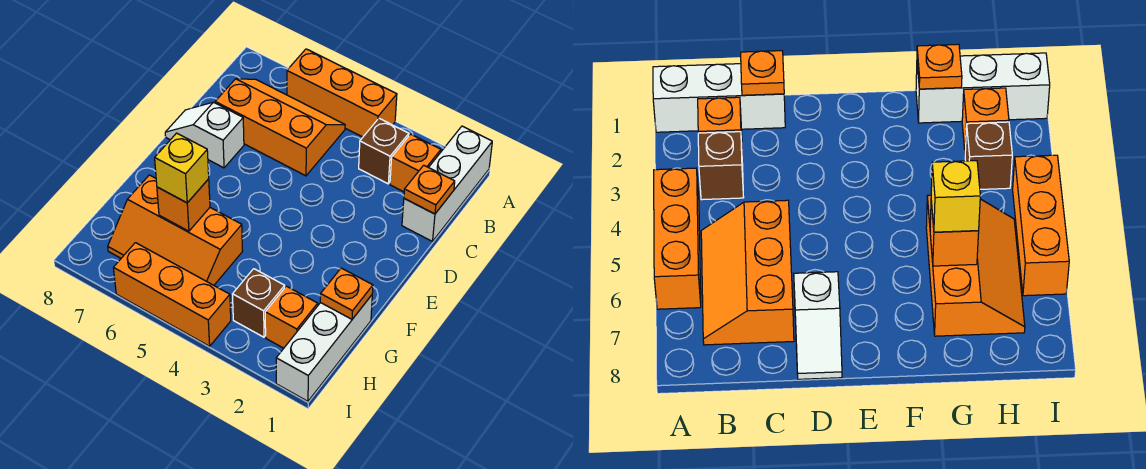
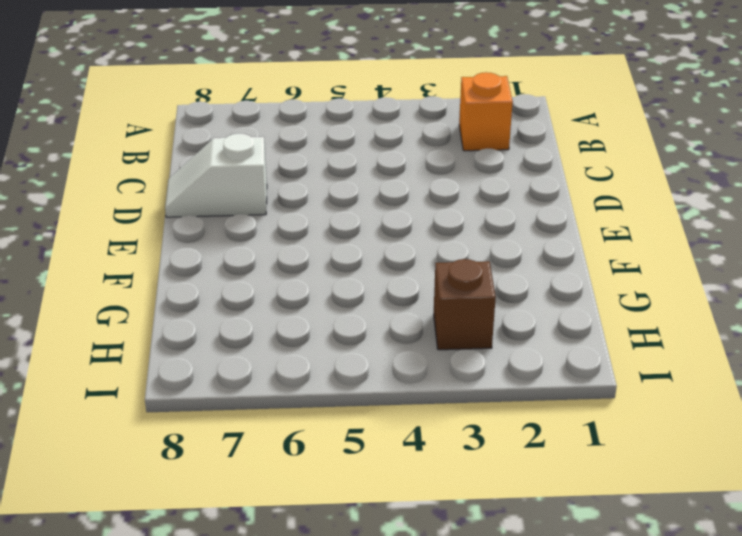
none -> white 1x3 brick [402,126,492,242]
none -> orange 1x3 brick [287,49,397,137]
none -> brown 1x1 brick [359,118,409,184]

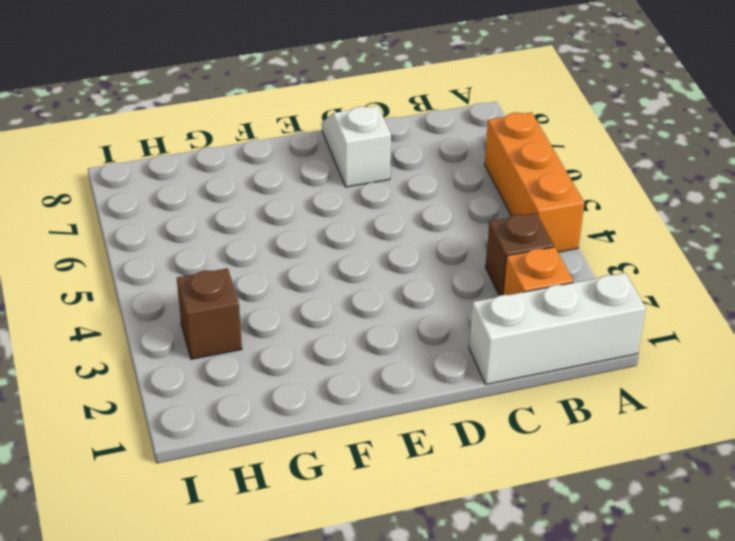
none -> orange 2x3 slope [215,79,345,176]
none -> white 1x3 brick [276,295,372,401]
none -> orange 2x3 slope [108,175,243,285]

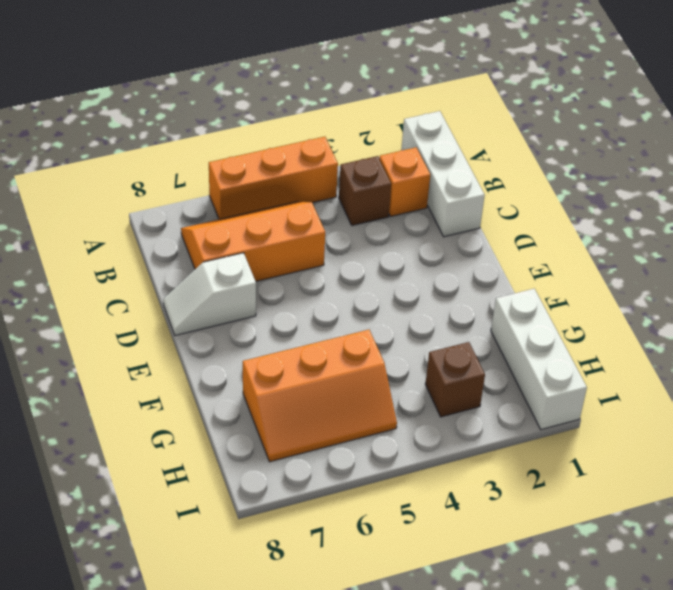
none -> orange 1x1 brick [265,286,318,348]
none -> orange 1x3 brick [114,243,231,346]
none -> orange 1x1 plate [404,165,455,214]

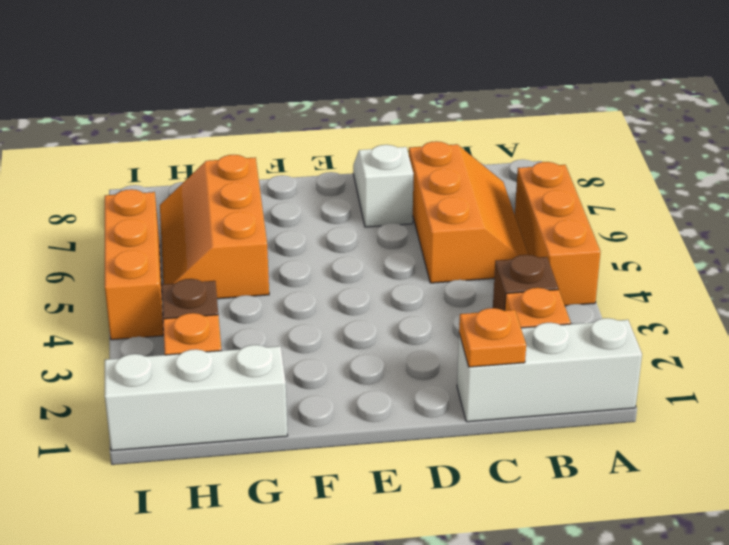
none -> orange 1x1 plate [320,268,373,319]
none -> orange 1x1 brick [157,179,210,231]
none -> yellow 1x1 brick [155,133,209,203]

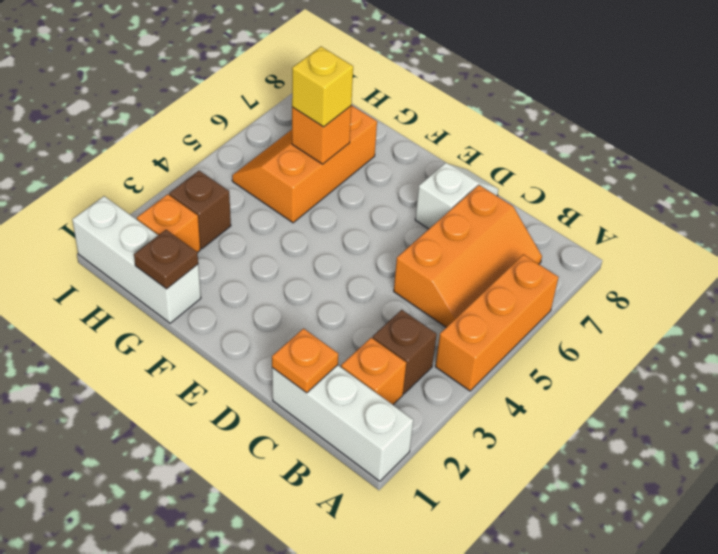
brown 1x1 plate [134,230,198,289] -> orange 1x1 plate [320,268,373,319]
none -> orange 1x3 brick [114,243,231,346]

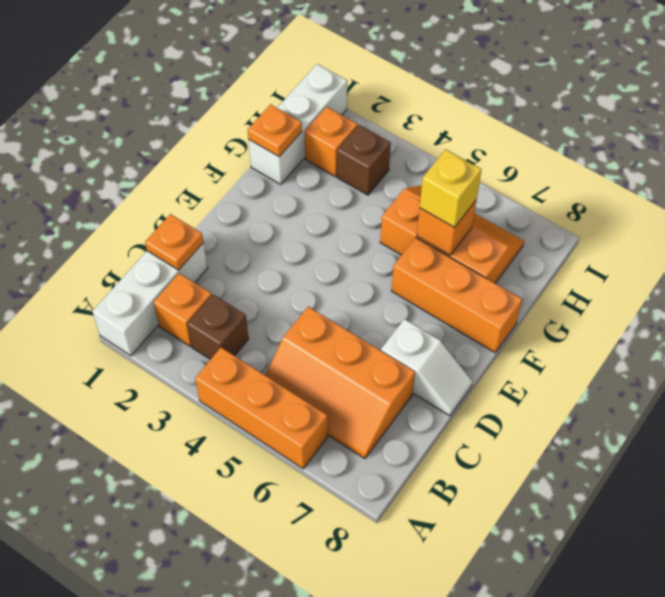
orange 1x3 brick [391,238,522,352] -> orange 1x3 brick moved to [114,243,231,346]

